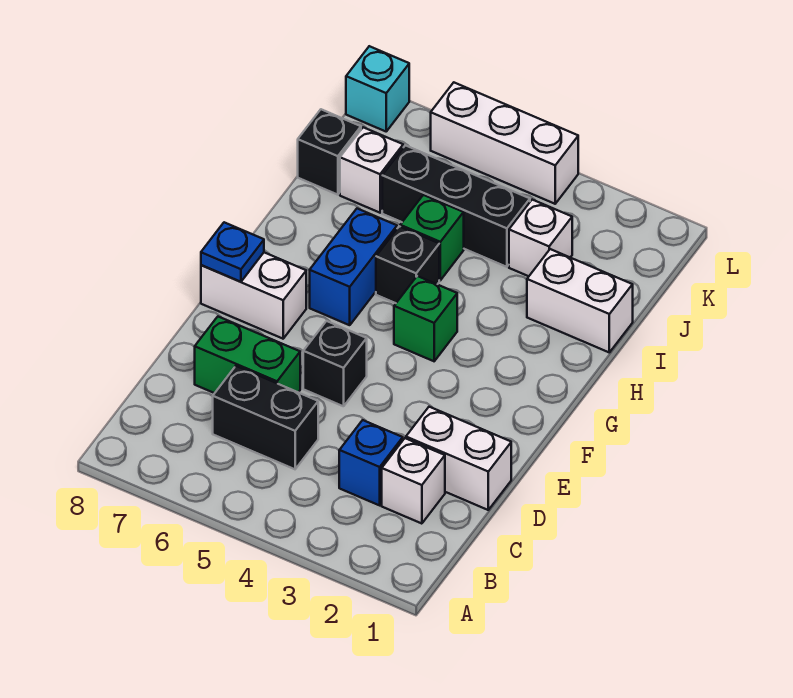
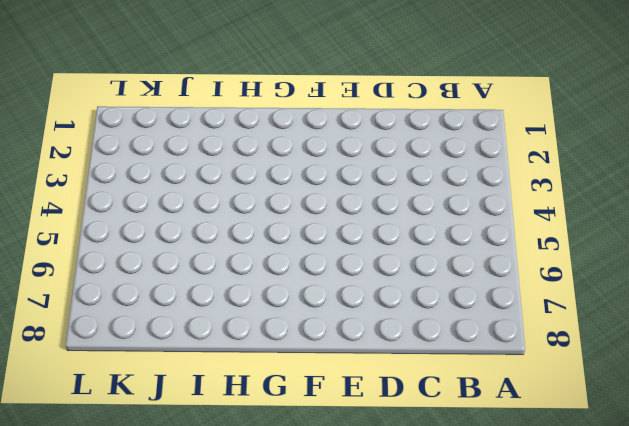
none -> white 1x1 brick [382,438,445,524]
none -> blue 1x1 brick [339,420,403,505]
none -> black 1x2 brick [213,366,318,469]

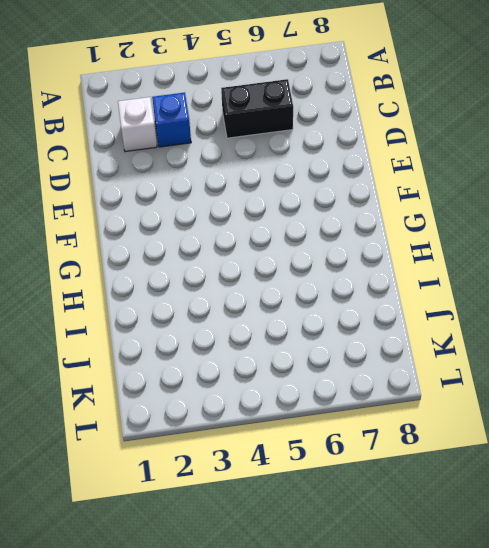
none -> white 1x2 brick [406,407,511,510]
none -> green 1x2 brick [195,317,300,393]
none -> black 1x1 brick [303,321,367,406]

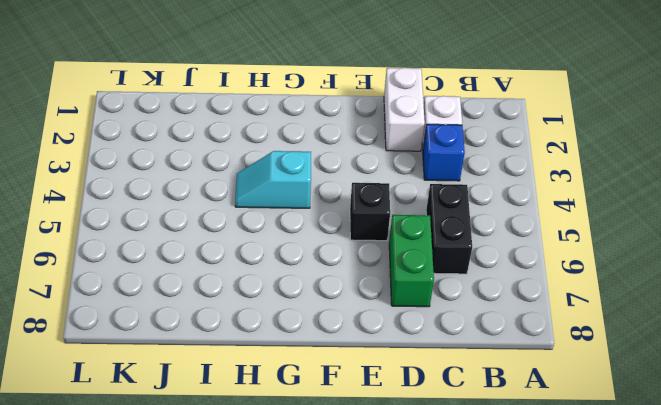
cyan 1x2 slope [235,151,311,208] -> green 1x1 brick [394,276,457,361]
none -> white 1x2 brick [201,253,306,339]
none -> blue 1x2 brick [310,209,397,325]
none -> black 1x1 brick [376,226,439,303]

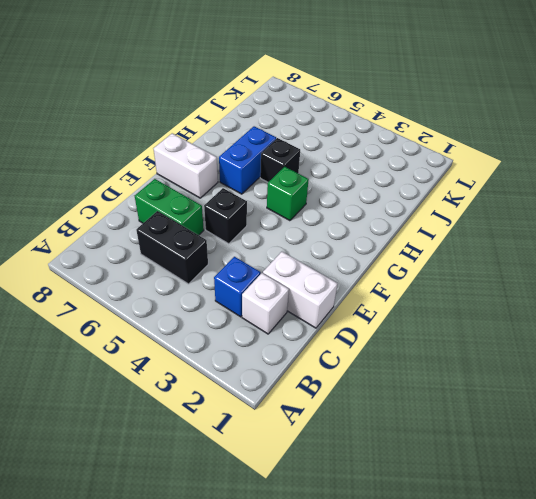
none -> white 1x2 brick [527,249,633,352]
none -> green 1x1 brick [400,195,464,280]
none -> white 1x1 brick [509,200,572,276]

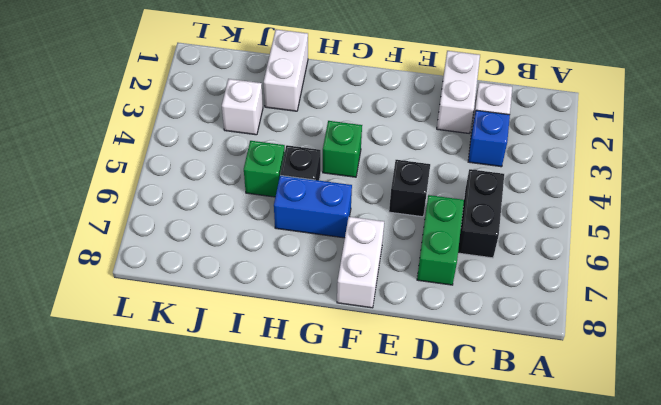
none -> black 1x3 brick [382,145,530,267]
none -> white 1x1 brick [340,127,403,213]
none -> black 1x1 brick [298,109,361,195]

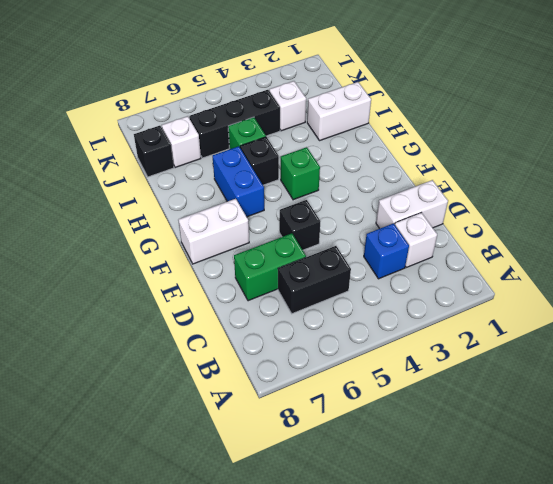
none -> white 1x3 brick [431,83,578,204]
none -> cyan 1x1 brick [346,46,409,131]
none -> blue 1x1 plate [201,222,264,282]

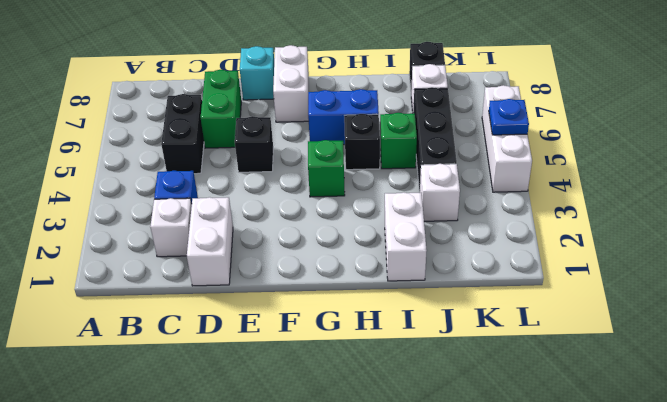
cyan 1x1 brick [240,46,274,100] -> cyan 1x1 brick moved to [346,46,409,131]
blue 1x1 plate [489,99,529,135] -> blue 1x1 plate moved to [201,222,264,282]

